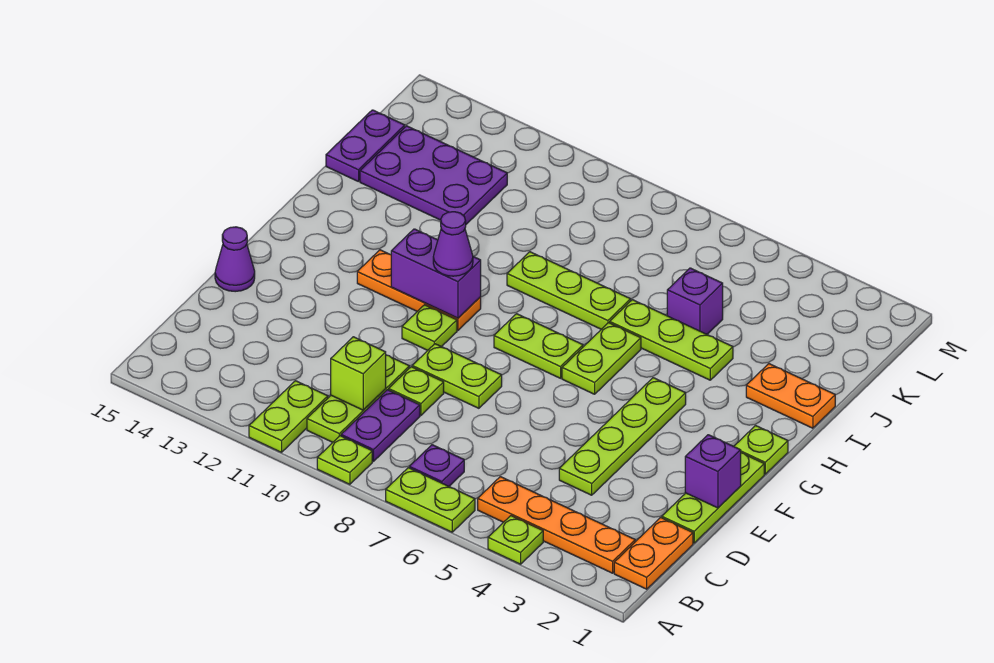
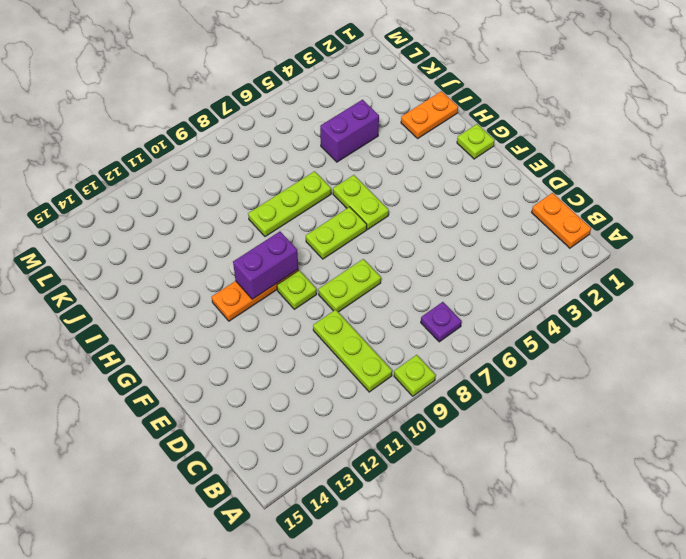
purple 1x2 brick [320,100,379,162] -> purple 1x1 brick [667,268,723,334]
none -> lime 1x1 plate [488,516,543,564]
none -> lime 1x2 plate [386,468,475,532]
none -> lime 1x2 plate [249,381,328,452]

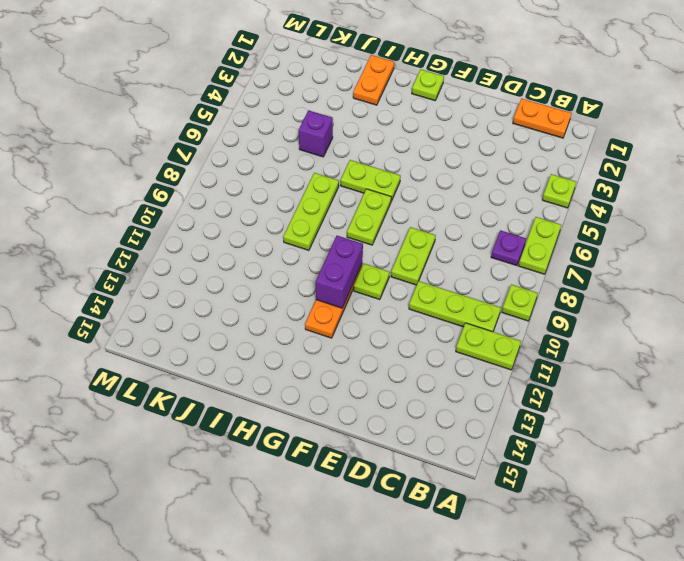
none -> orange 1x4 plate [478,477,635,573]
none -> purple 1x2 plate [341,390,420,461]
none -> lime 1x3 plate [662,453,764,543]

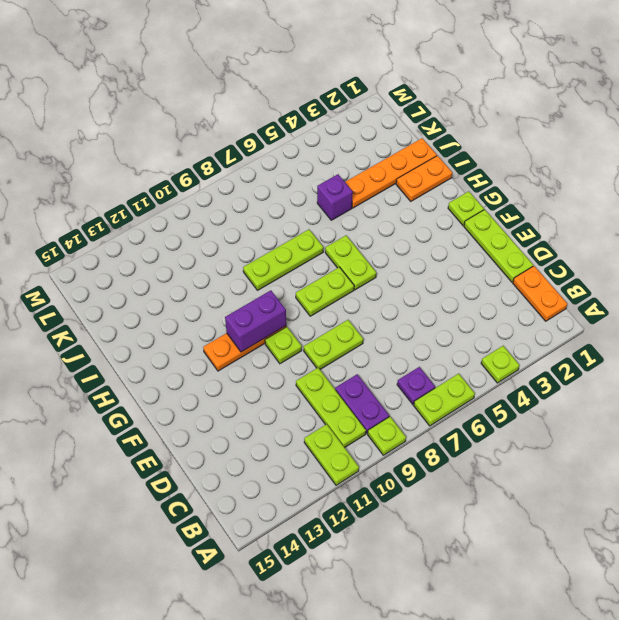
orange 1x4 plate [345,138,437,208] -> orange 1x4 plate moved to [478,477,635,573]
none -> lime 1x4 plate [559,378,686,495]
none -> lime 1x1 plate [389,367,444,415]
none -> purple 1x1 cone [215,227,255,292]

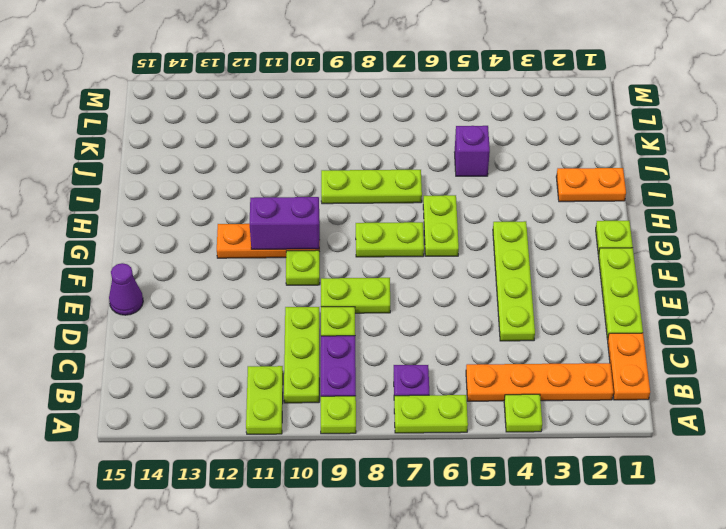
none -> lime 1x3 plate [610,300,733,380]
none -> purple 2x3 plate [360,126,507,224]
none -> purple 1x2 plate [326,110,405,182]

